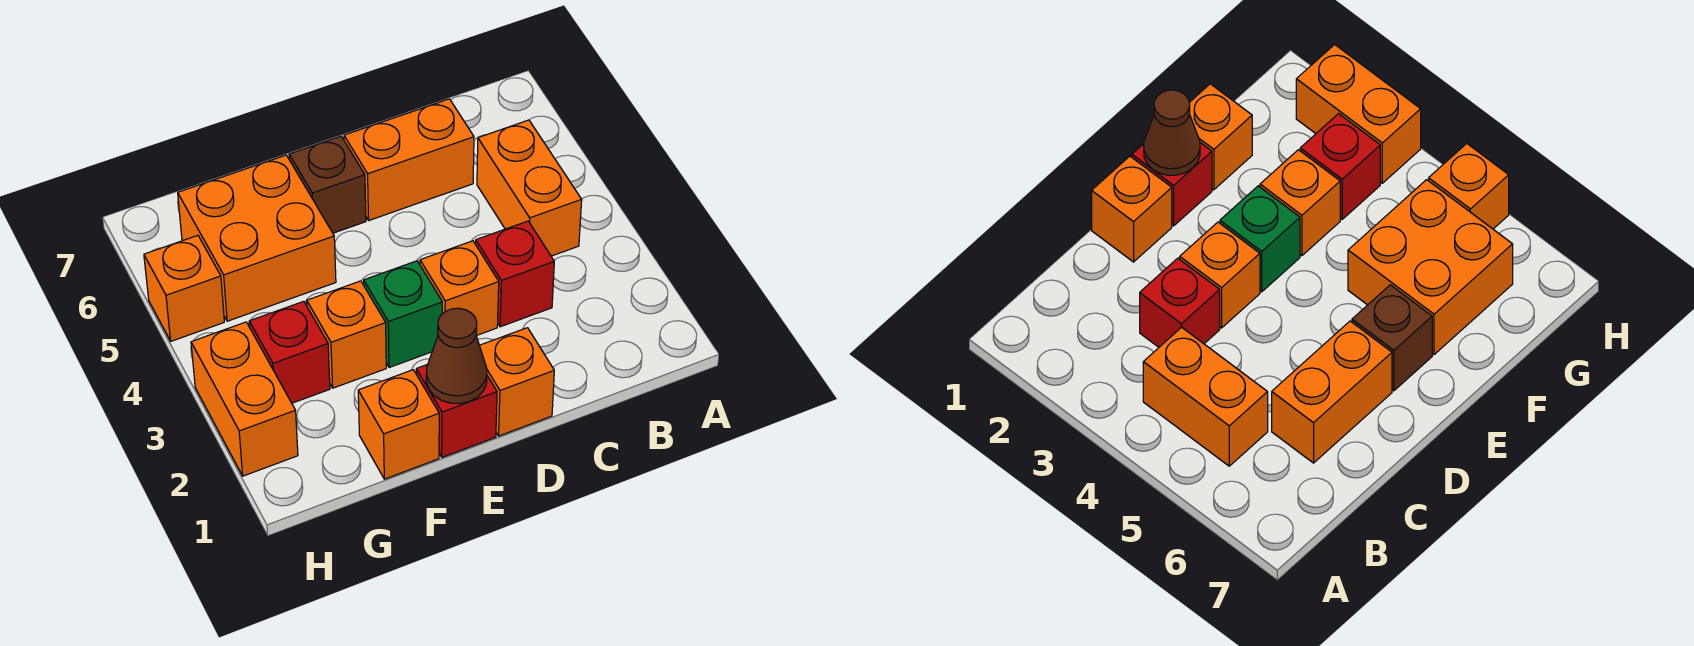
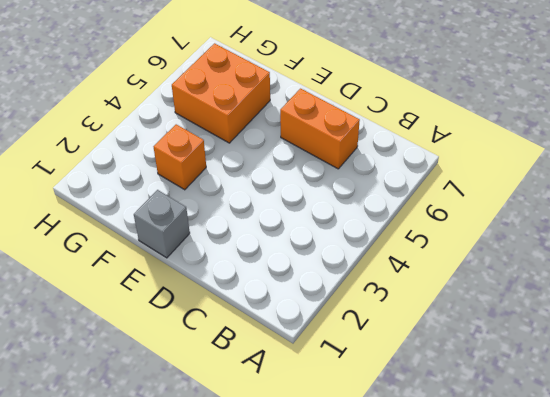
grey 1x1 brick [134,190,190,258] -> red 1x1 brick [416,364,497,457]
none -> orange 1x2 brick [477,120,582,256]
none -> red 1x1 brick [476,221,554,327]
none -> orange 1x1 brick [479,328,554,436]

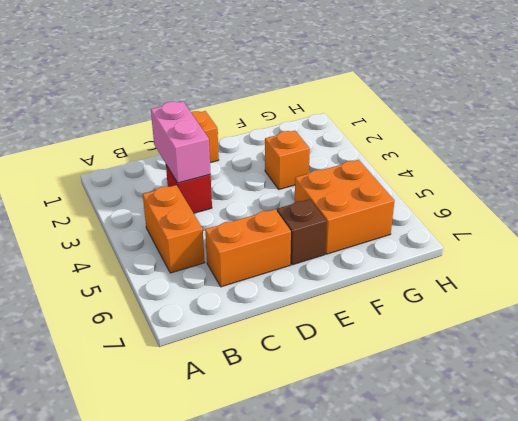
pink 1x2 brick [151,101,211,183] -> none
none -> orange 1x1 brick [420,241,499,336]
none -> red 1x1 brick [416,364,497,457]
none -> green 1x1 brick [364,261,442,368]

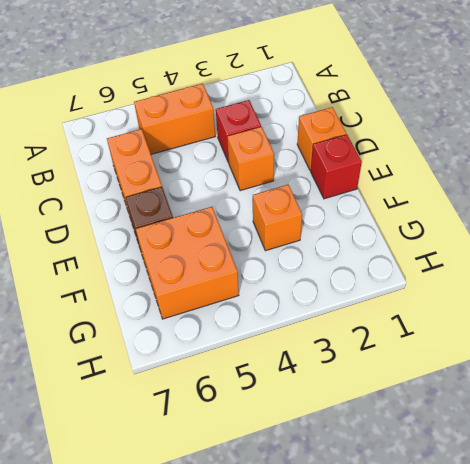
none -> green 1x1 brick [364,261,442,368]
none -> orange 1x1 brick [358,370,439,479]
none -> red 1x1 brick [249,301,330,403]

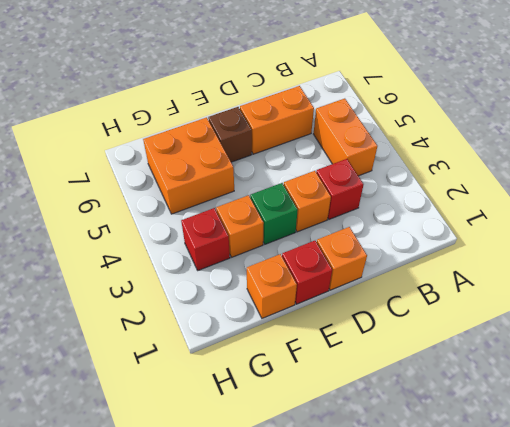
none -> orange 1x2 brick [191,322,298,476]
none -> orange 1x1 brick [144,236,224,341]
none -> brown 1x1 cone [426,308,487,404]

